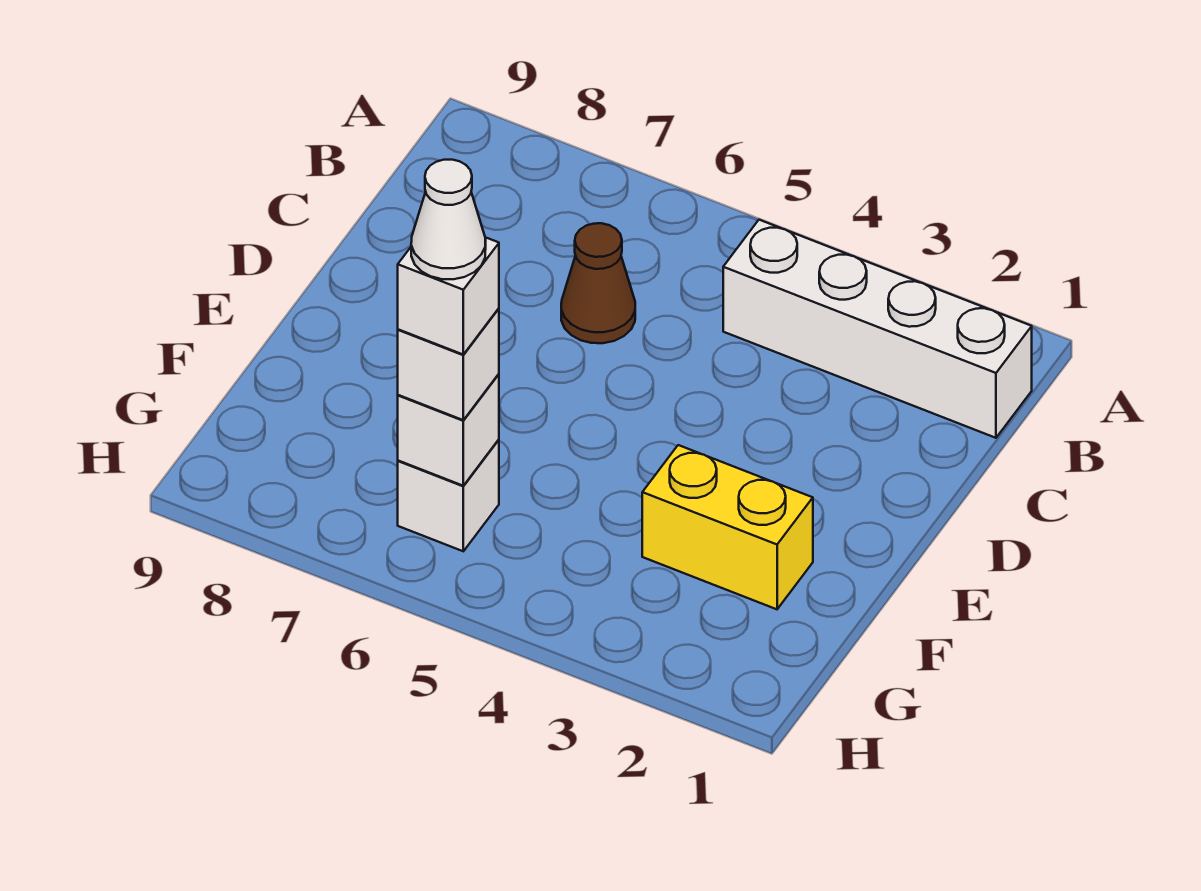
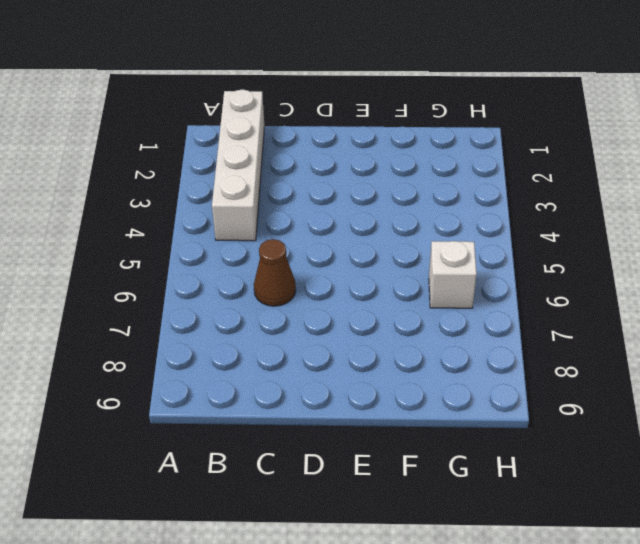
none -> yellow 1x2 brick [642,445,813,609]
none -> white 1x1 brick [398,374,499,486]

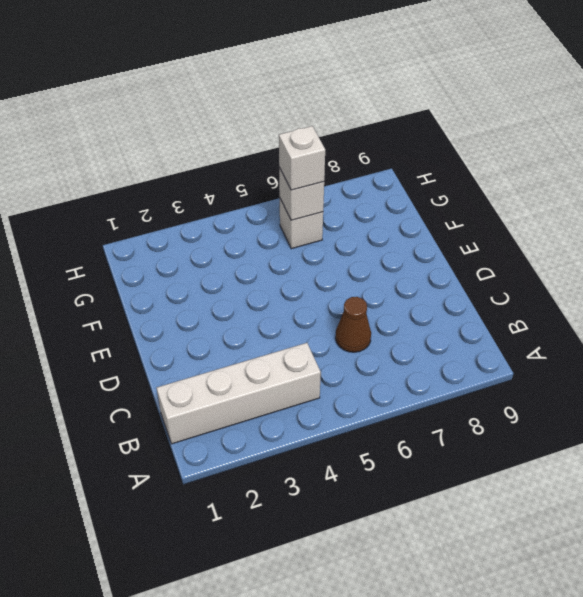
none -> yellow 1x2 brick [642,445,813,609]
none -> white 1x1 brick [398,237,499,354]

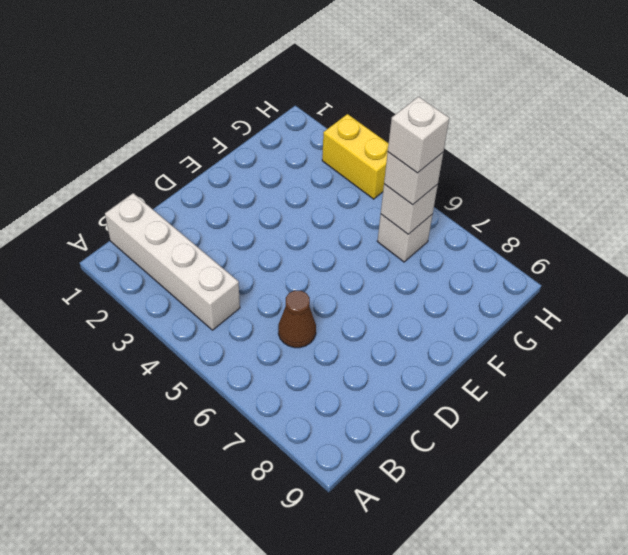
yellow 1x2 brick [322,114,389,199] -> yellow 1x2 brick moved to [642,445,813,609]
none -> white 1x1 cone [411,160,486,279]

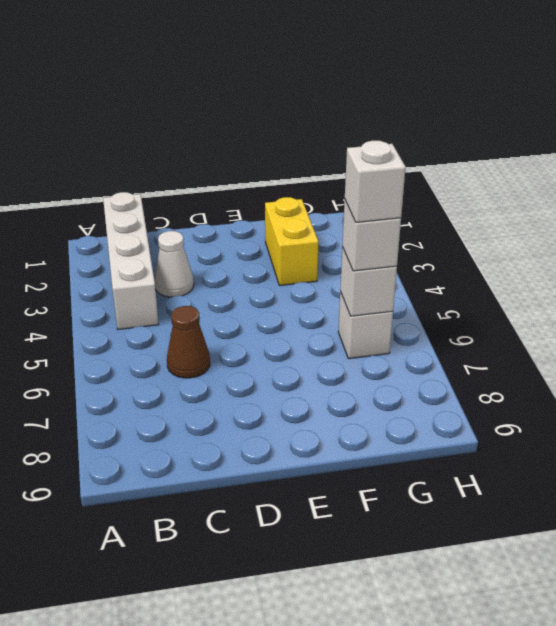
white 1x1 cone [154,231,194,297] -> white 1x1 cone moved to [411,160,486,279]

